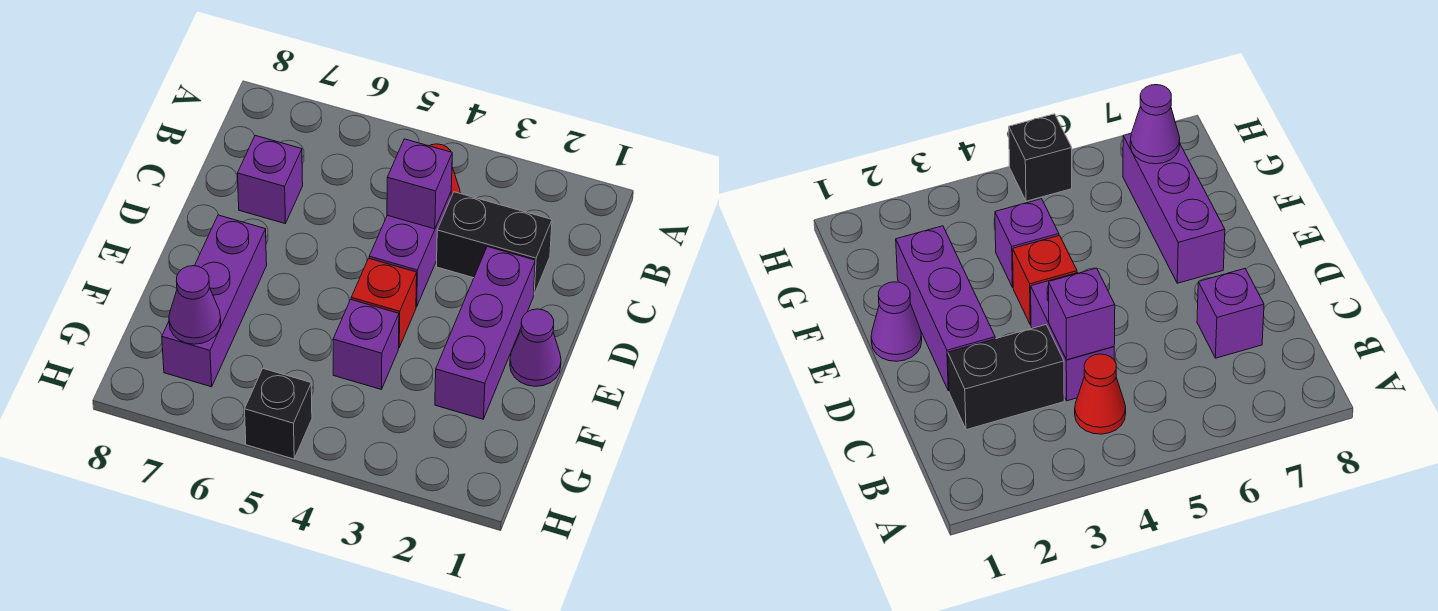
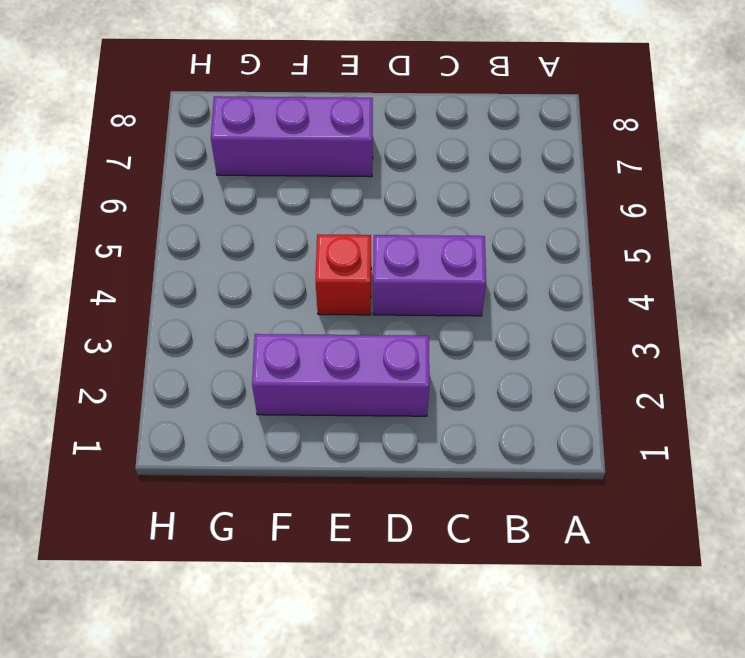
none -> red 1x1 cone [1075,354,1126,434]
none -> black 1x2 brick [436,192,552,294]
none -> purple 1x1 brick [237,136,303,223]

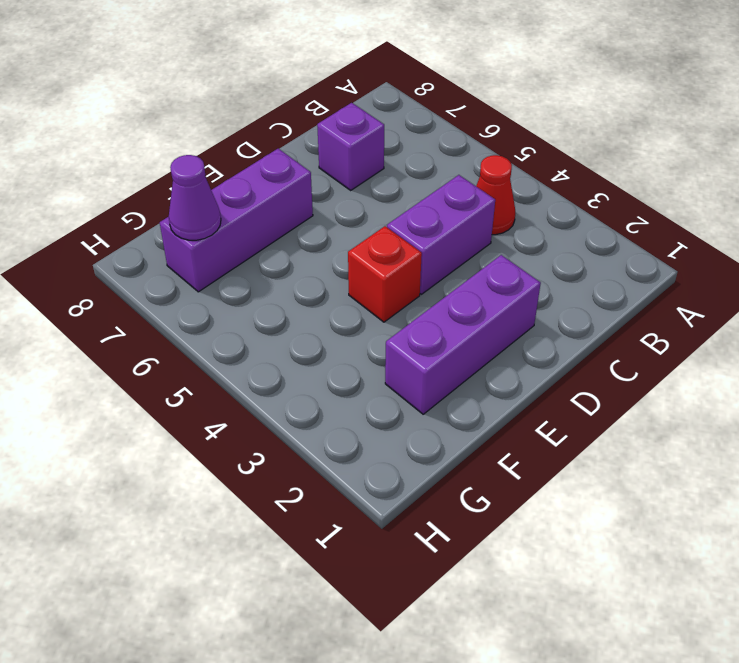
none -> black 1x2 brick [436,192,552,294]
none -> purple 1x1 cone [510,309,561,386]
none -> purple 1x1 brick [333,300,399,389]

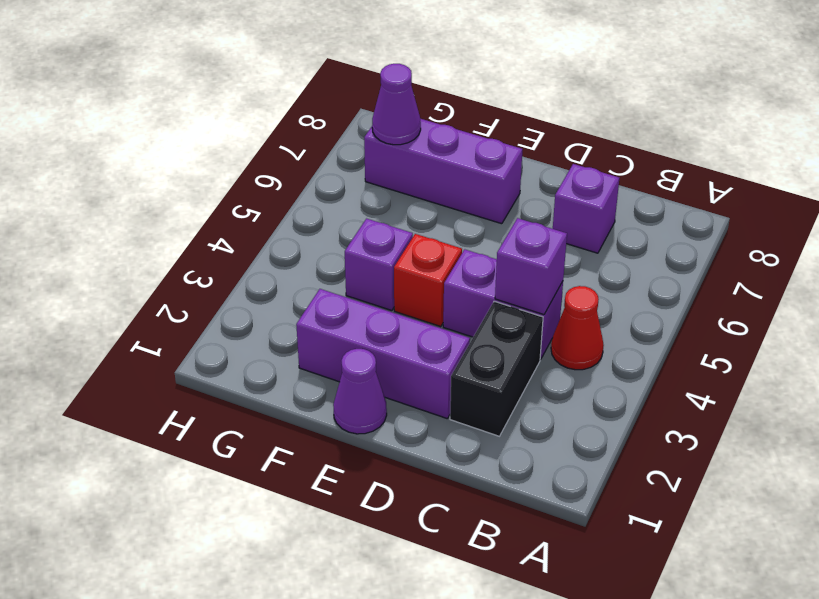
none -> black 1x1 brick [245,368,312,459]

